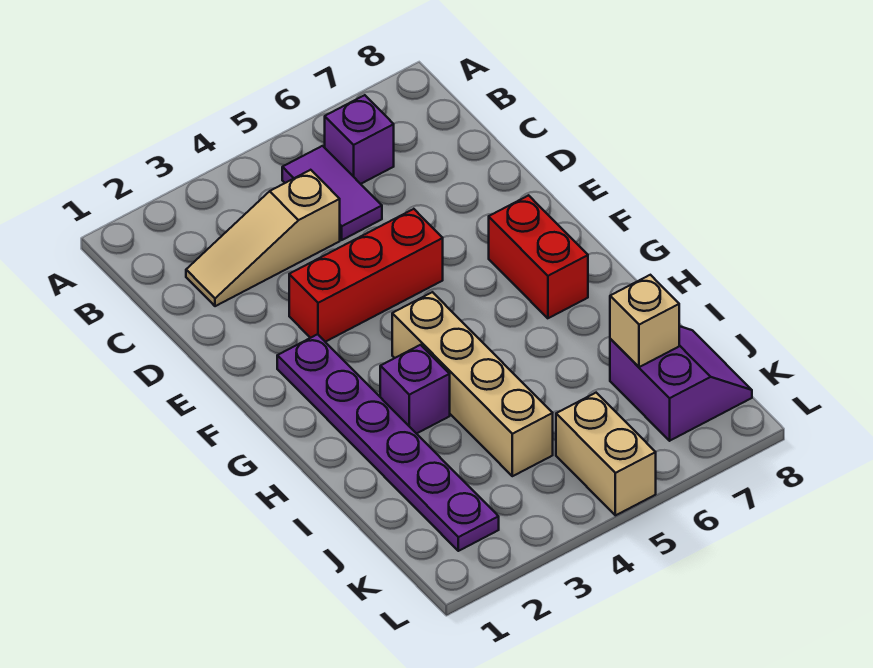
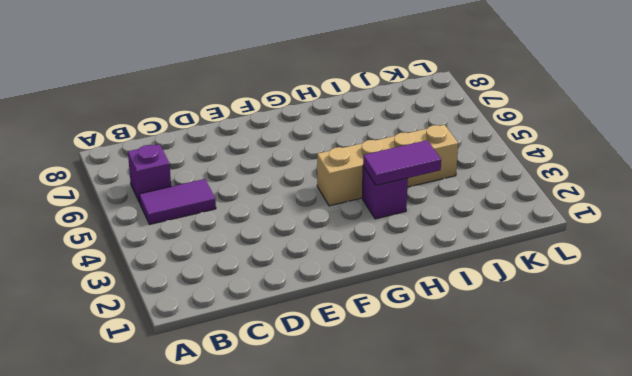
purple 1x2 tile [363,140,441,186] -> none
none -> tan 1x3 slope [186,170,340,306]
none -> red 1x3 brick [289,209,443,342]

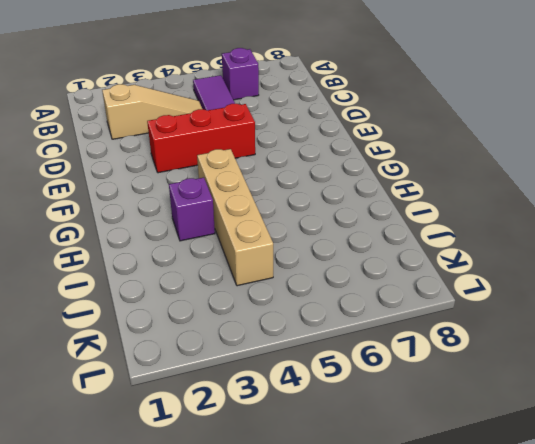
tan 1x3 slope [102,84,202,139] -> tan 1x3 slope turned to [186,170,340,306]
none -> purple 1x6 plate [277,334,499,551]
none -> red 1x2 brick [489,195,588,318]

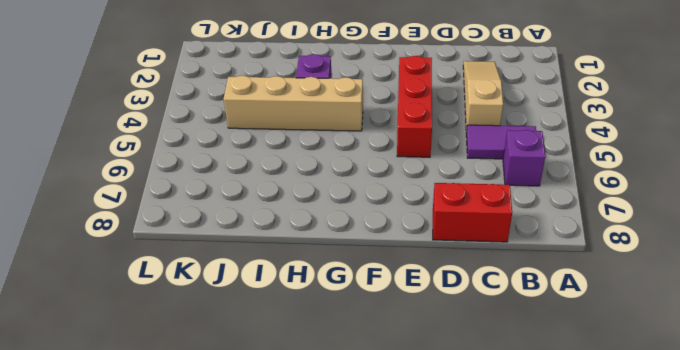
red 1x2 brick [433,183,512,242] -> red 1x2 brick moved to [489,195,588,318]
none -> purple 1x6 plate [277,334,499,551]
none -> purple 2x2 slope [610,326,752,441]

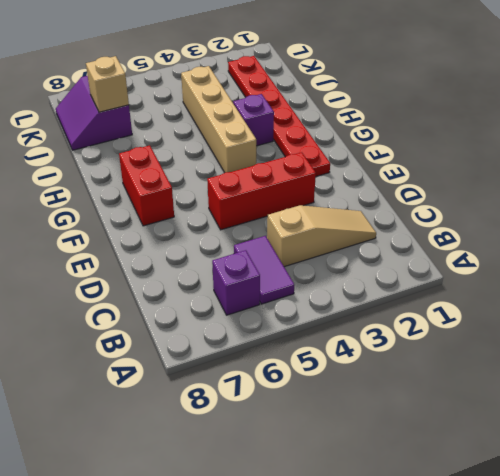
red 1x6 plate [228,56,330,176] -> purple 1x6 plate [277,334,499,551]
none -> tan 1x2 brick [556,393,656,515]

